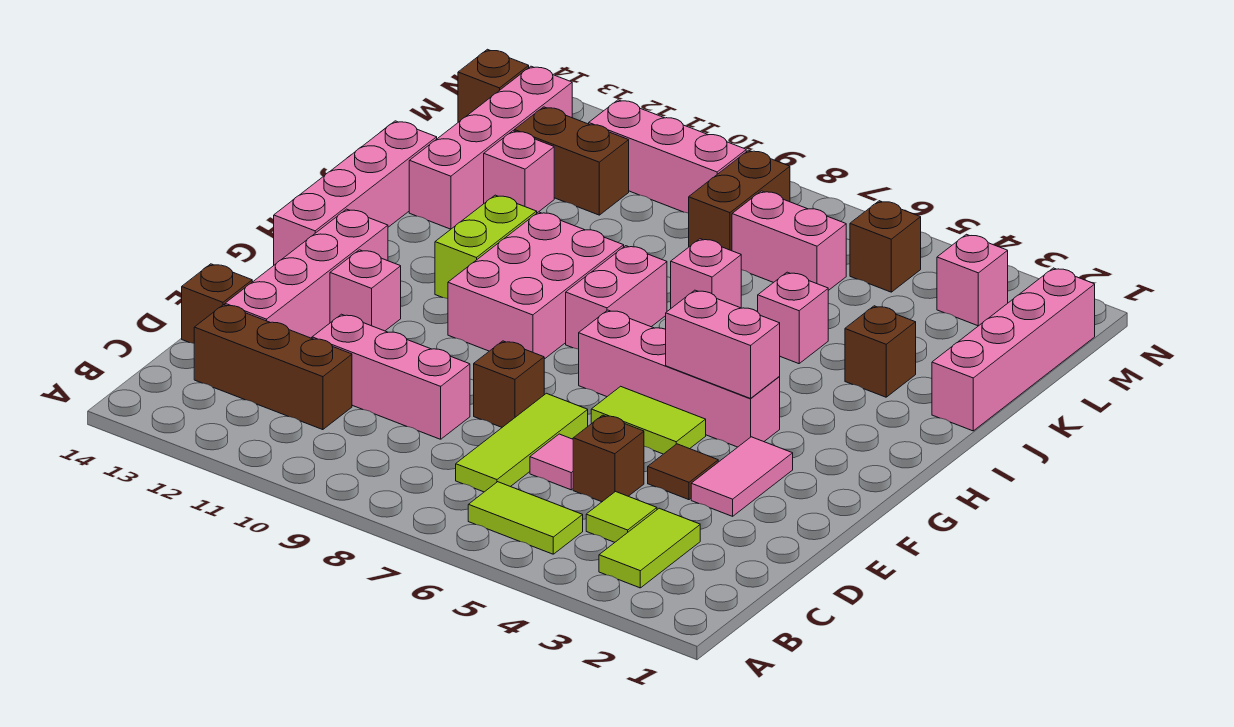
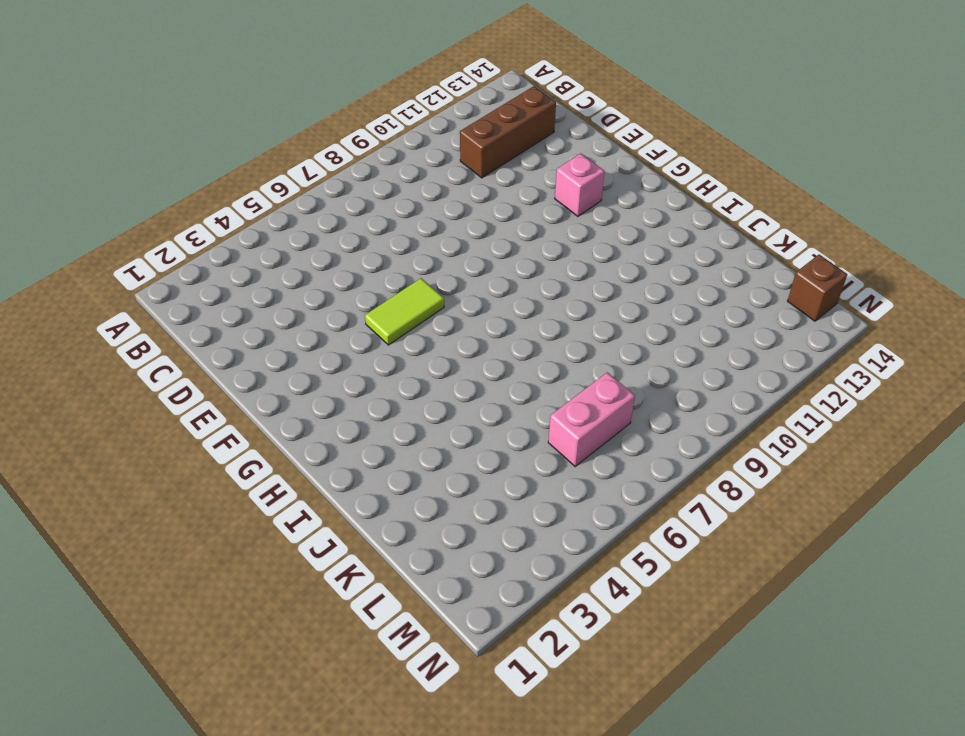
none -> lime 1x2 tile [599,508,700,588]
none -> lime 1x2 tile [468,482,583,554]
none -> lime 1x1 tile [586,492,657,542]
none -> lime 1x3 tile [456,393,588,492]

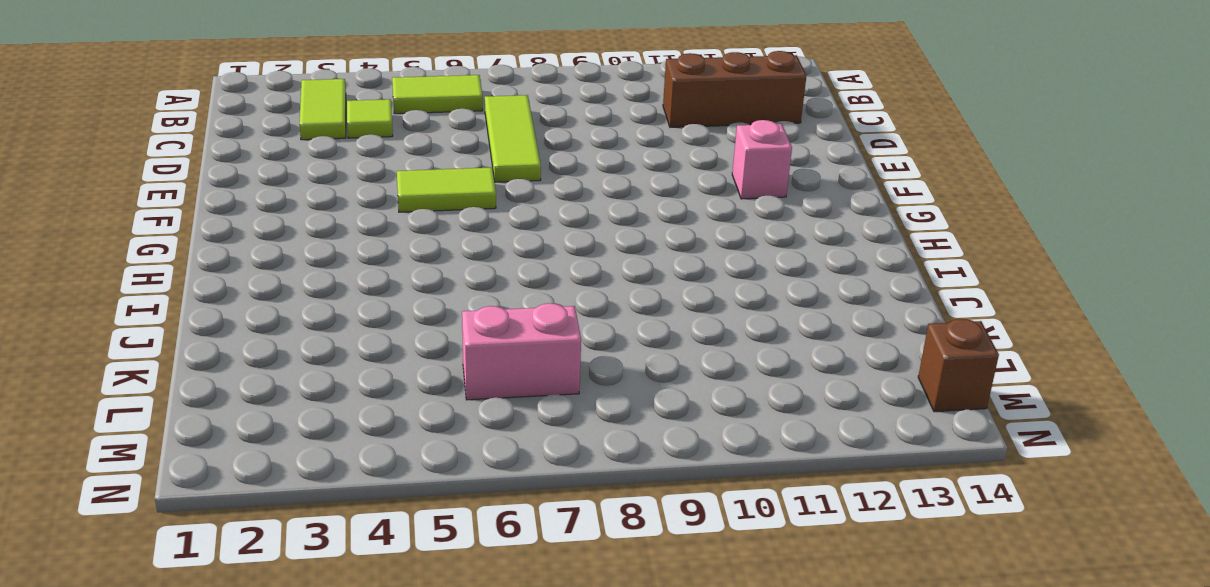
none -> brown 1x1 brick [573,415,644,502]
none -> pink 1x1 tile [530,434,573,490]
none -> pink 1x3 brick [312,314,470,439]
none -> pink 1x4 brick [225,209,388,338]

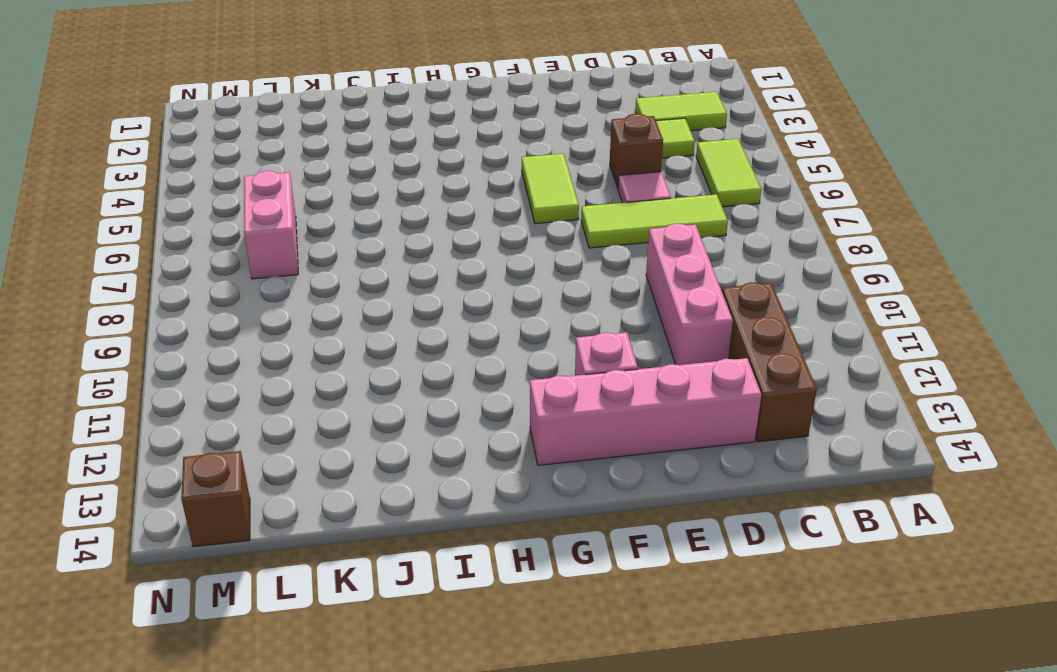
none -> brown 1x1 brick [182,264,252,343]
none -> pink 1x2 tile [691,437,793,516]
none -> brown 1x1 tile [648,444,718,500]
none -> brown 1x1 brick [474,341,544,427]

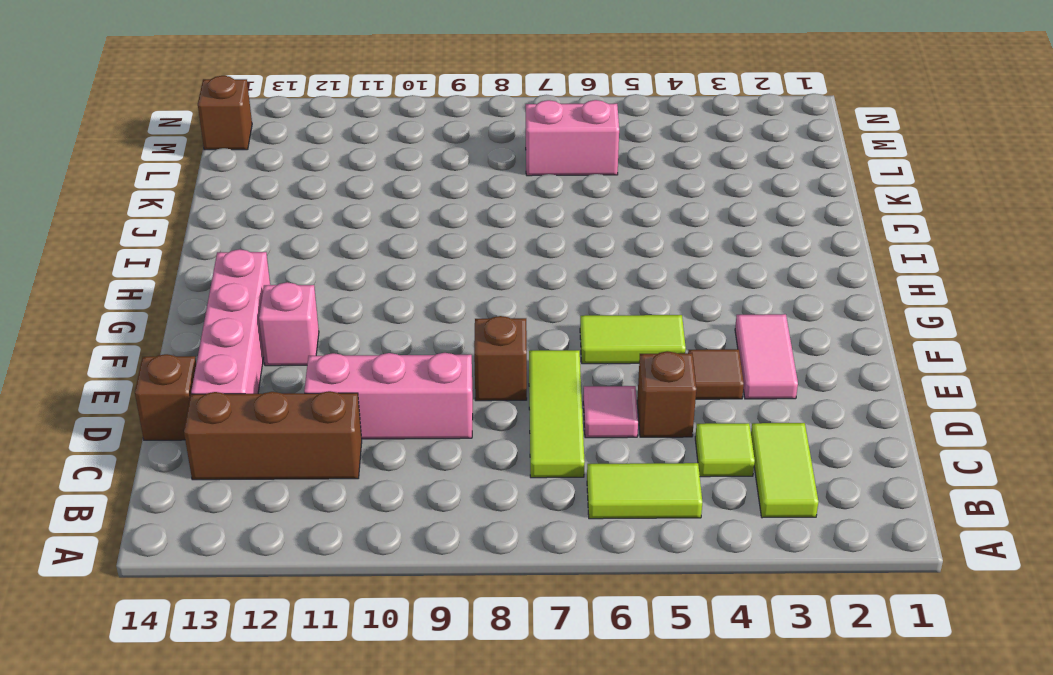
none -> pink 1x4 brick [579,310,780,447]
none -> pink 2x3 brick [448,212,624,359]
none -> pink 1x4 brick [274,121,437,265]
none -> pink 1x2 brick [566,246,667,349]

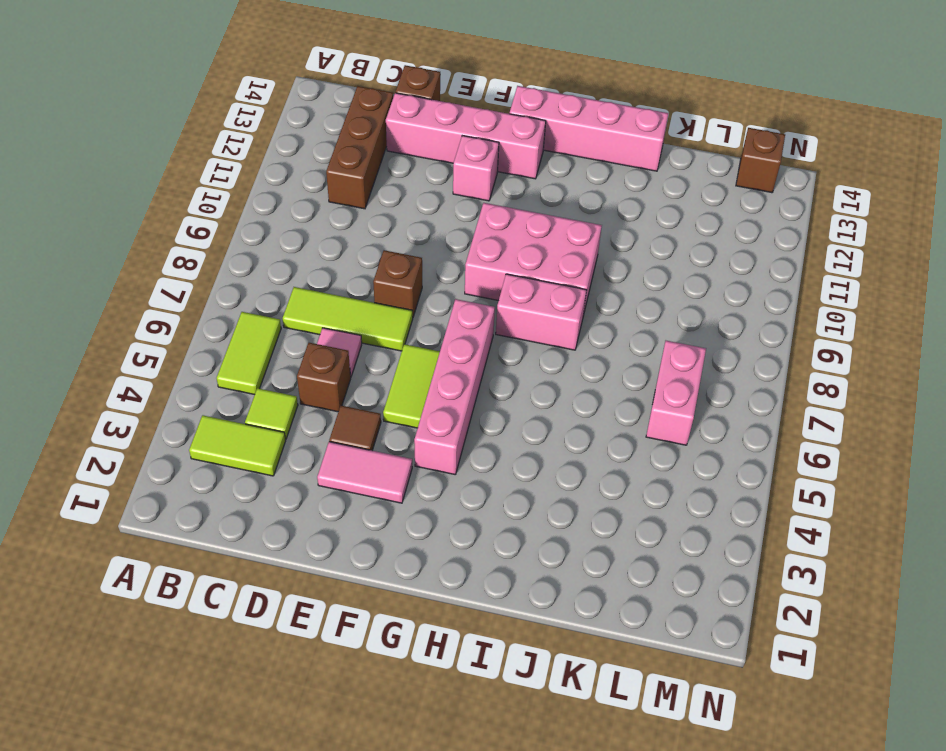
none -> pink 1x3 brick [312,314,470,439]
none -> lime 1x2 brick [435,195,537,299]
none -> pink 1x4 brick [932,268,1095,431]
none -> brown 1x1 brick [845,306,916,397]

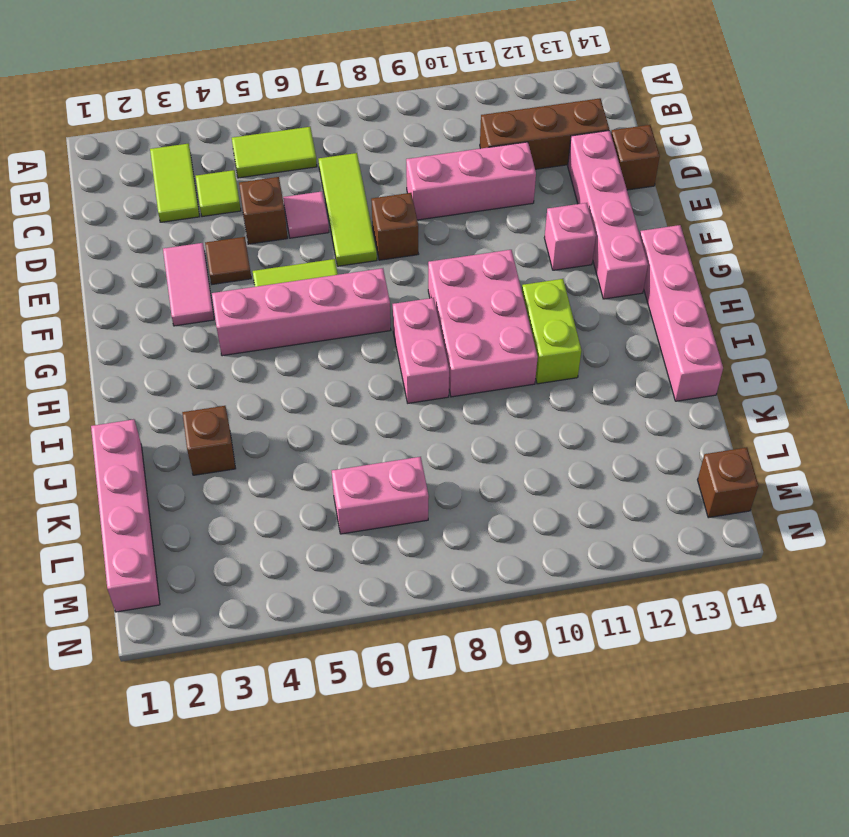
none -> pink 1x1 brick [757,272,828,364]
none -> pink 1x1 brick [671,239,741,308]
none -> pink 1x4 brick [409,66,572,229]
none -> pink 1x1 brick [484,131,554,213]

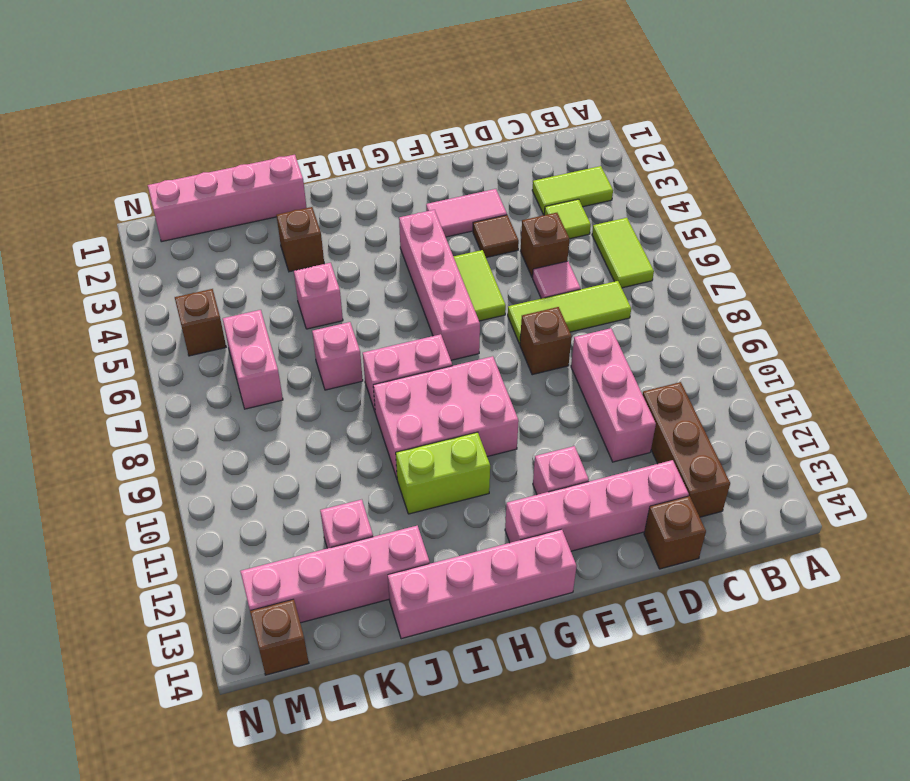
none -> brown 1x2 brick [689,150,790,251]
none -> brown 1x2 brick [514,107,629,215]
none -> pink 1x1 brick [937,234,1008,326]
none -> pink 1x3 brick [589,100,746,213]

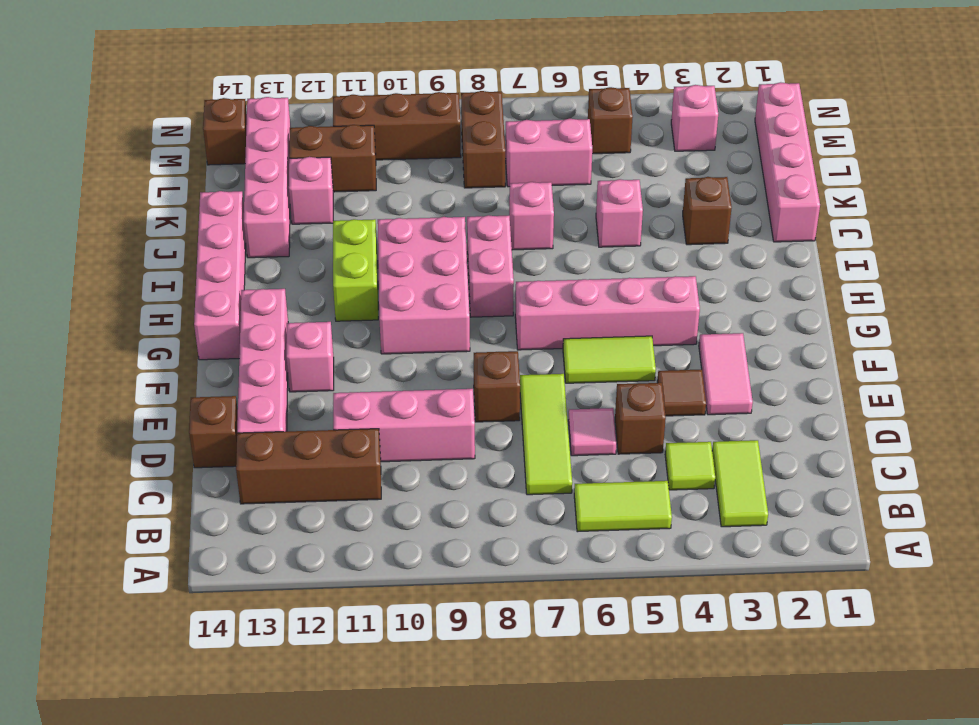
brown 1x3 brick [333,92,461,160] -> pink 1x3 brick [589,100,746,213]
none -> pink 1x2 brick [666,290,780,398]

